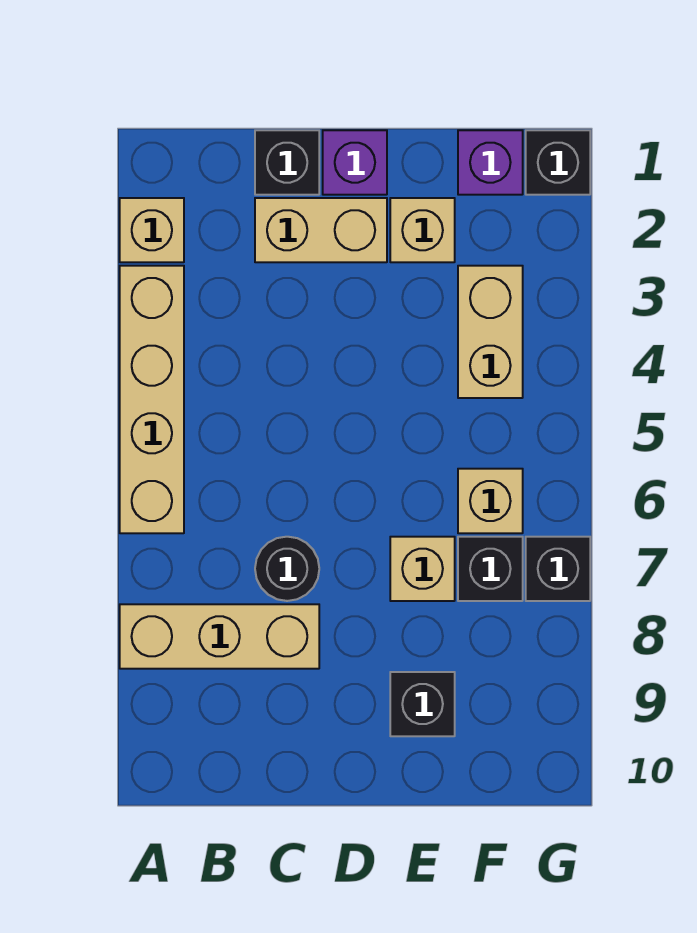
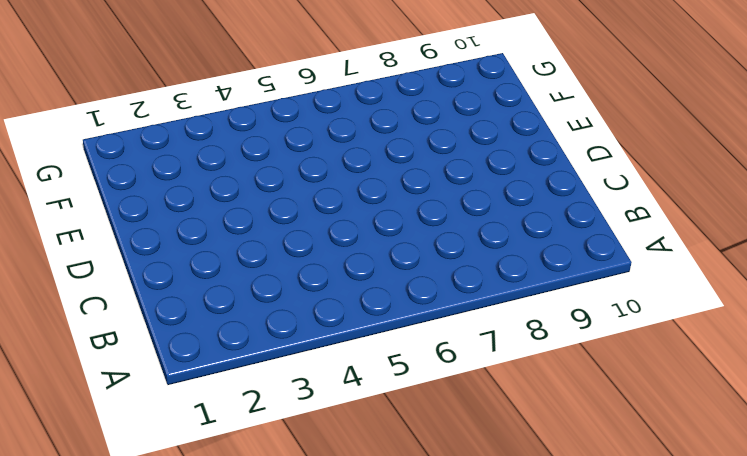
none -> tan 1x1 brick [120,198,184,262]
none -> tan 1x4 brick [120,266,184,533]
none -> tan 1x3 brick [120,604,319,669]

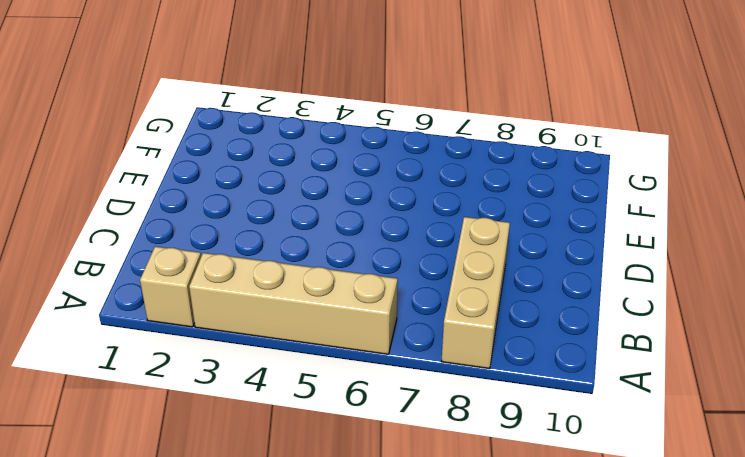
none -> black 1x1 brick [255,130,319,195]
none -> tan 1x2 brick [255,198,387,262]
none -> black 1x1 round brick [255,537,319,601]

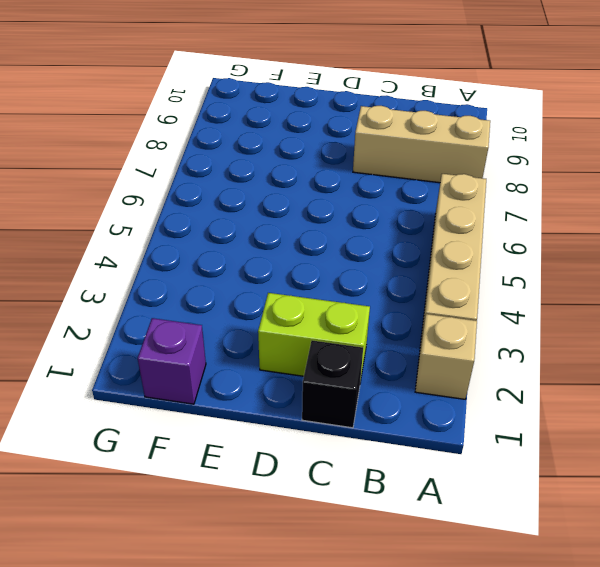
lime 1x2 brick [258,293,370,382] -> tan 1x2 brick [255,198,387,262]
none -> black 1x1 round brick [255,537,319,601]
none -> purple 1x1 brick [323,130,387,195]
none -> tan 1x1 brick [390,198,455,262]

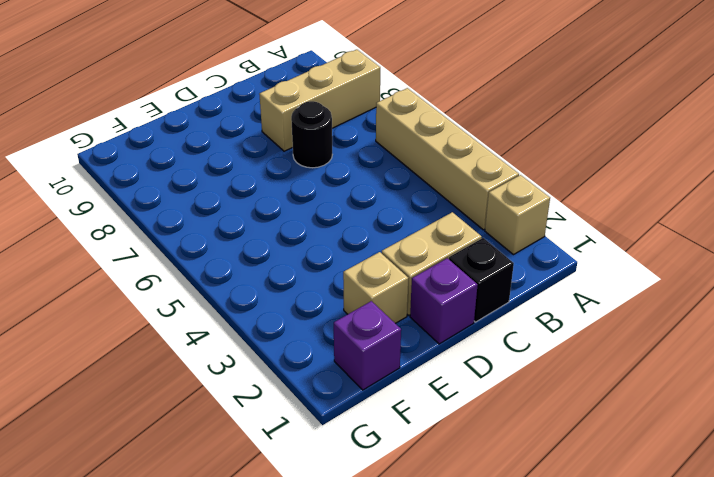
none -> tan 1x1 brick [390,537,455,601]
none -> black 1x1 brick [390,672,455,736]
none -> tan 1x2 brick [458,266,523,398]

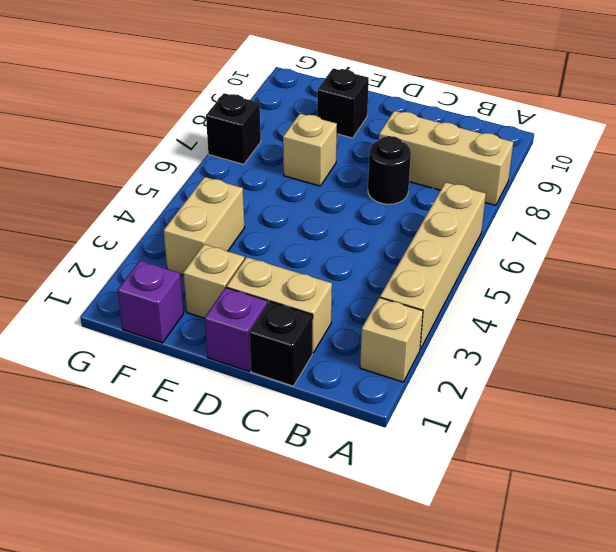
none -> tan 1x1 brick [458,469,523,533]
none -> black 1x1 brick [458,537,523,601]
none -> black 1x1 brick [526,130,590,195]

